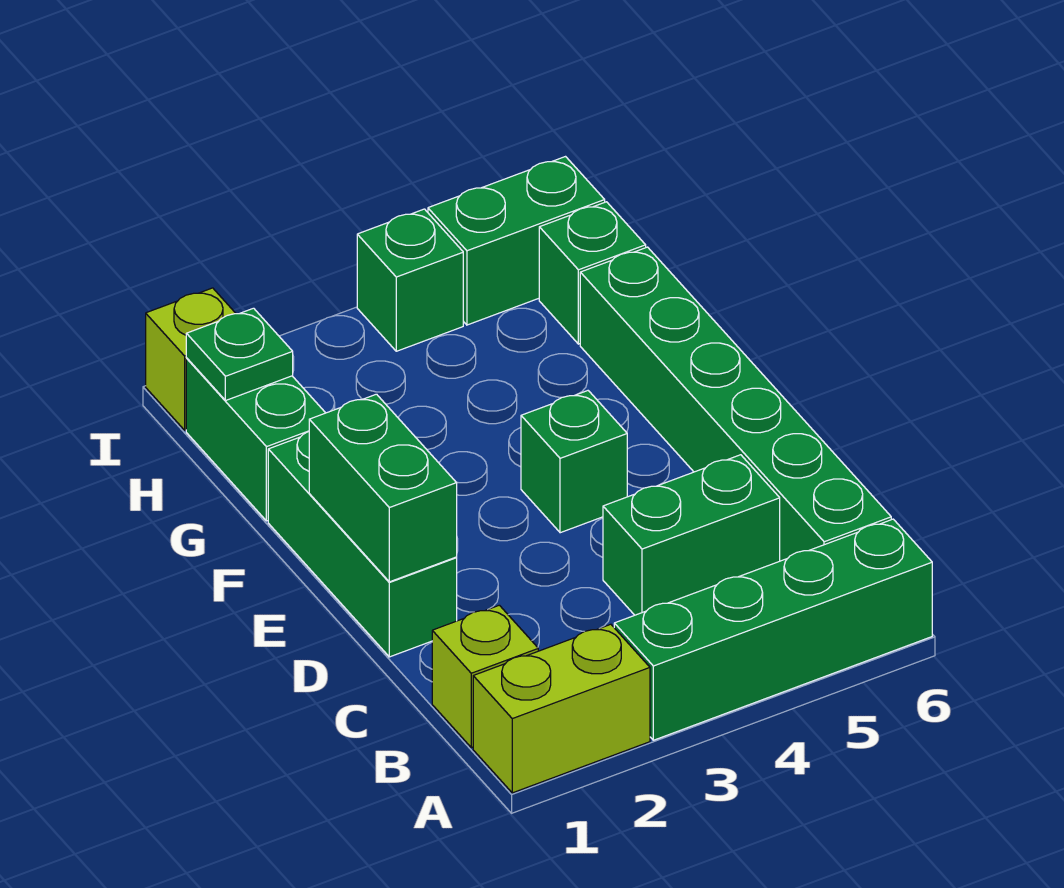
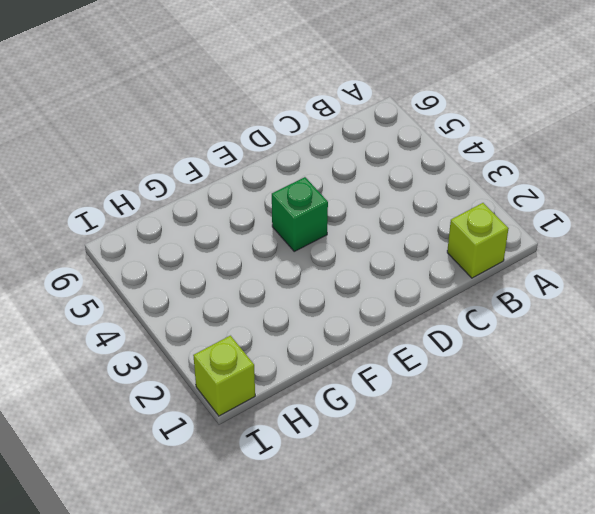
none -> lime 1x2 brick [473,624,650,793]
none -> green 1x4 brick [614,519,932,740]
none -> green 1x6 brick [580,247,891,561]

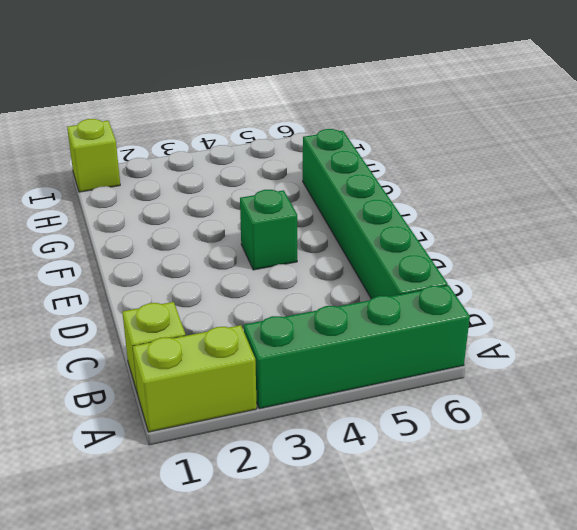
none -> green 1x2 brick [603,455,780,615]
none -> green 1x3 brick [268,432,457,657]
none -> green 1x2 brick [186,359,325,521]

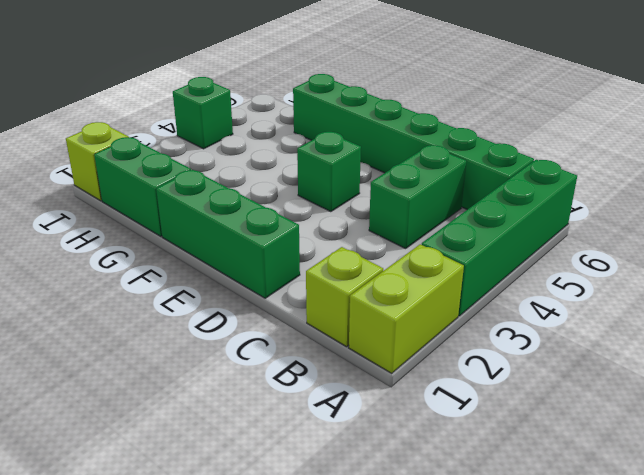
none -> green 1x1 brick [539,202,646,344]
none -> green 1x2 brick [428,157,605,325]
none -> green 1x2 brick [309,394,457,582]

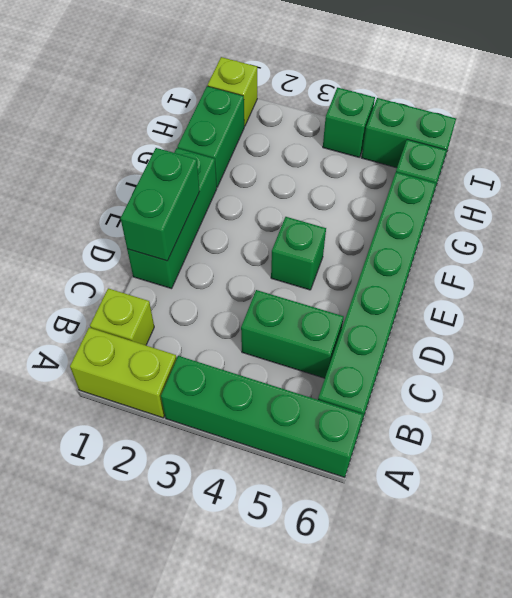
none -> green 1x1 plate [186,308,293,401]

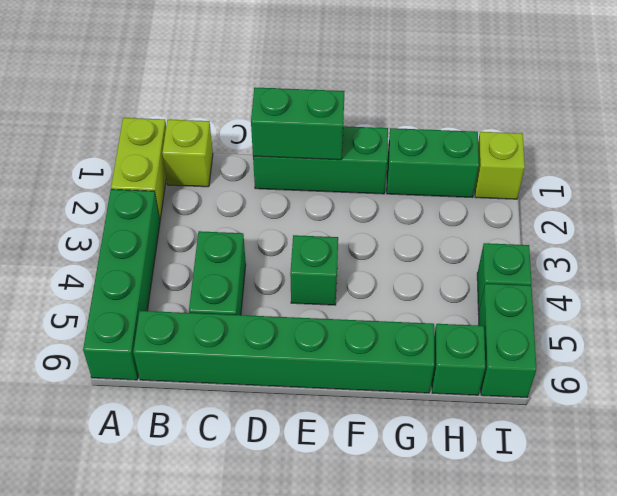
none -> green 1x1 plate [186,308,293,401]

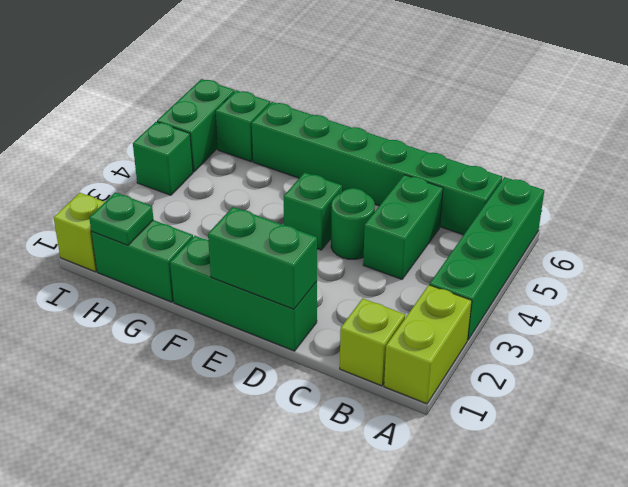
green 1x1 round brick [331,188,375,259] -> none

